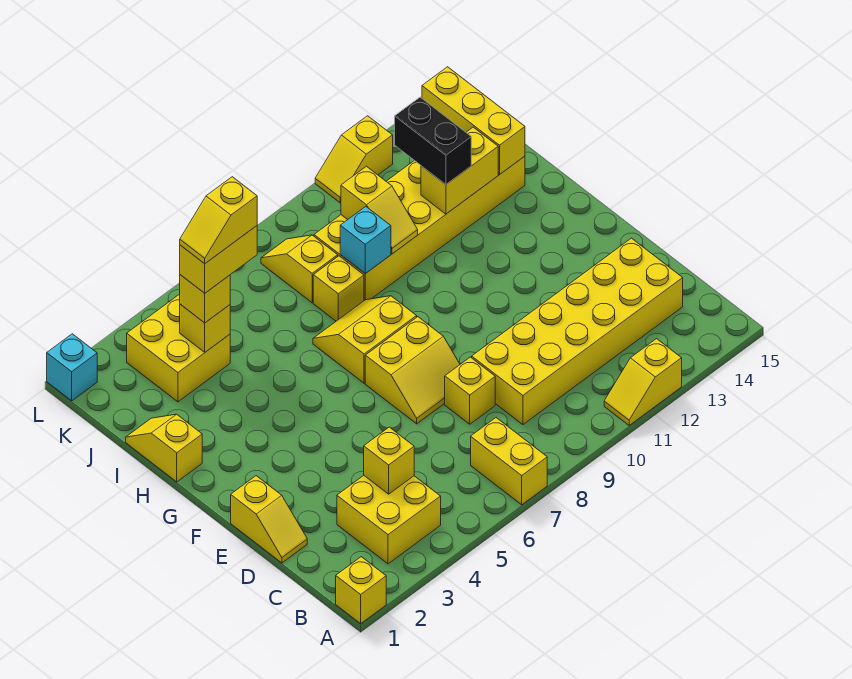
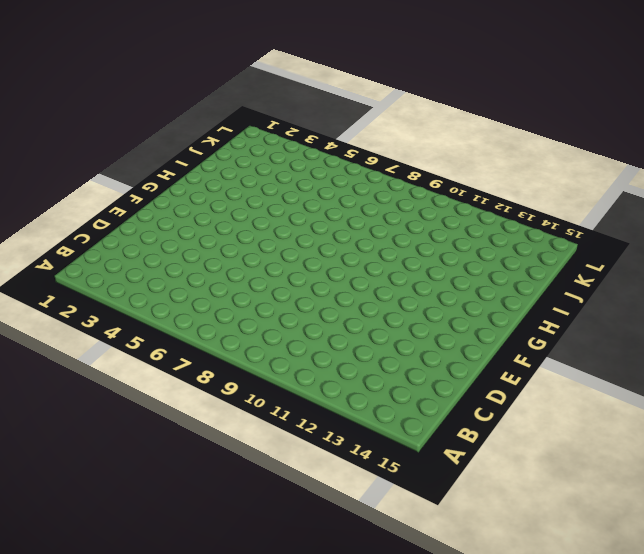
none -> yellow 1x1 brick [336,557,386,624]
none -> yellow 1x2 brick [471,418,547,505]
none -> yellow 1x2 slope [604,339,682,425]

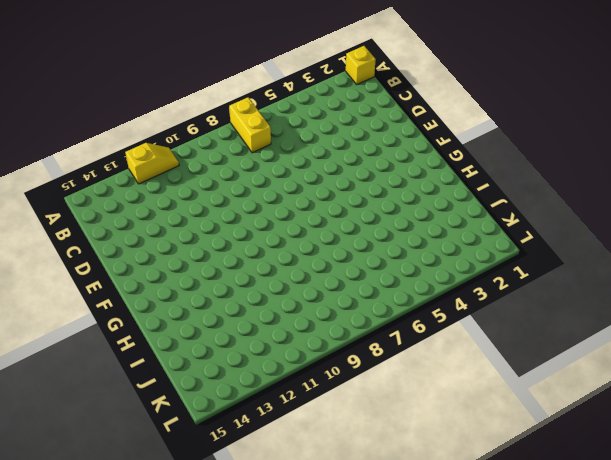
none -> yellow 2x2 brick [337,476,441,564]
none -> yellow 2x6 brick [472,238,683,425]
none -> yellow 1x2 slope [231,476,307,563]

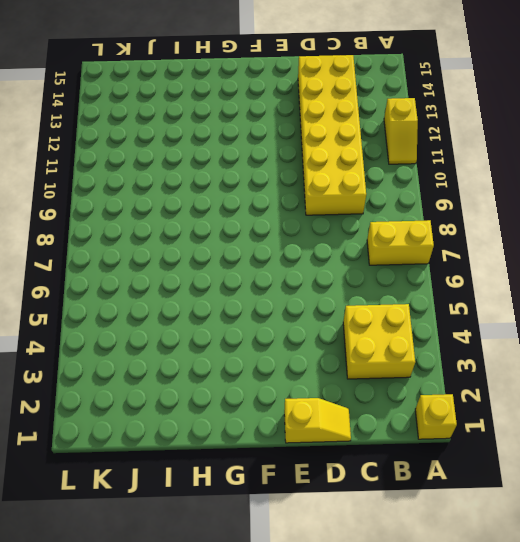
none -> yellow 1x1 brick [445,357,495,424]
none -> yellow 2x2 slope [365,317,460,424]
none -> yellow 2x2 slope [313,296,417,383]

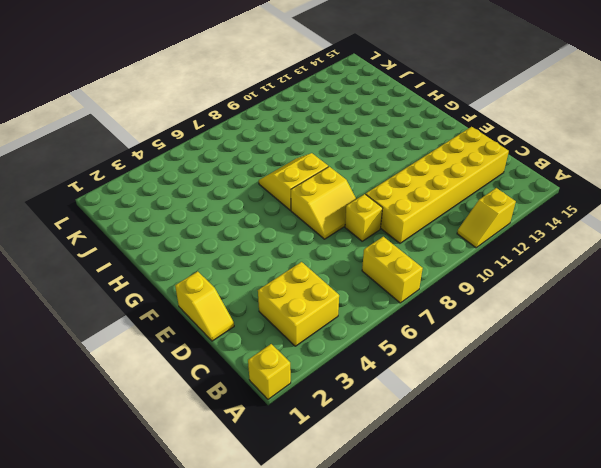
none -> yellow 1x2 slope [126,414,202,482]
none -> yellow 1x1 brick [313,256,364,321]
none -> yellow 2x6 brick [314,156,525,300]

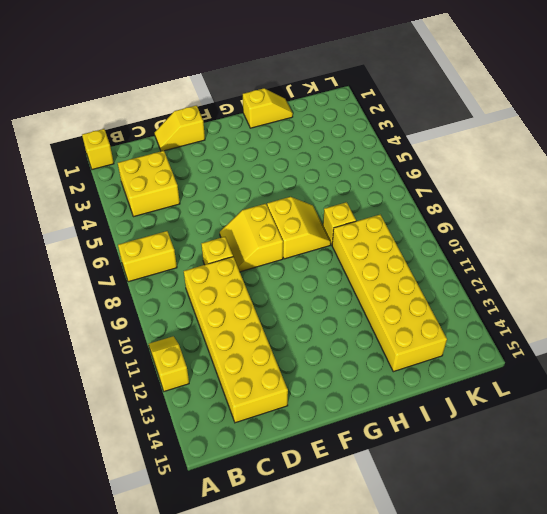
none -> yellow 2x2 brick [127,295,230,402]
none -> yellow 1x2 slope [261,235,338,303]
none -> cyan 1x1 brick [47,334,97,401]

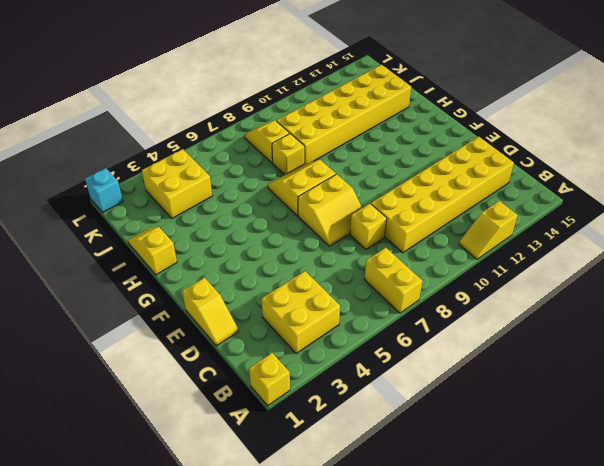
none -> yellow 1x2 slope [315,116,393,203]
none -> yellow 1x1 brick [364,427,414,494]
none -> cyan 1x1 brick [340,207,391,274]

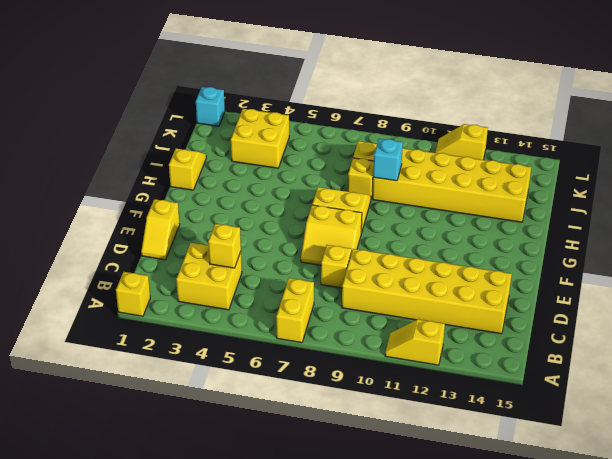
none -> yellow 1x2 slope [341,166,418,254]
none -> yellow 1x2 brick [421,127,498,214]
none -> yellow 1x3 brick [422,67,525,174]

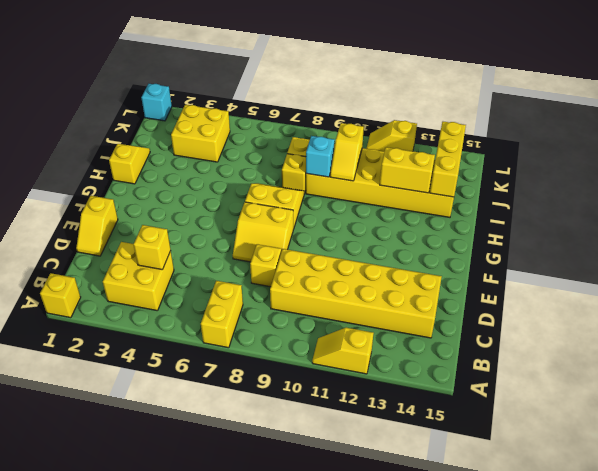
none -> yellow 1x1 brick [180,304,230,352]
none -> black 1x2 brick [395,97,471,185]
none -> yellow 1x1 brick [180,275,230,323]

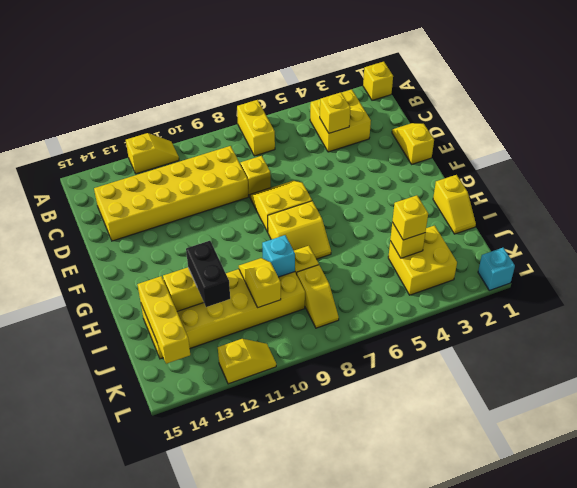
none -> yellow 1x2 brick [180,226,257,293]
none -> yellow 1x2 slope [180,177,257,264]

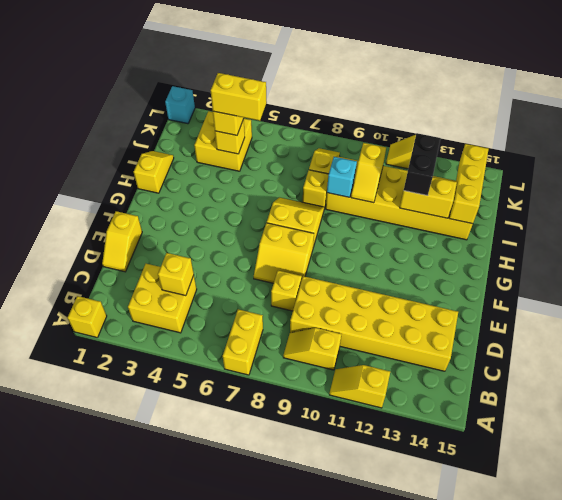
yellow 1x2 slope [283,328,341,370] -> yellow 1x2 slope moved to [180,177,257,264]

